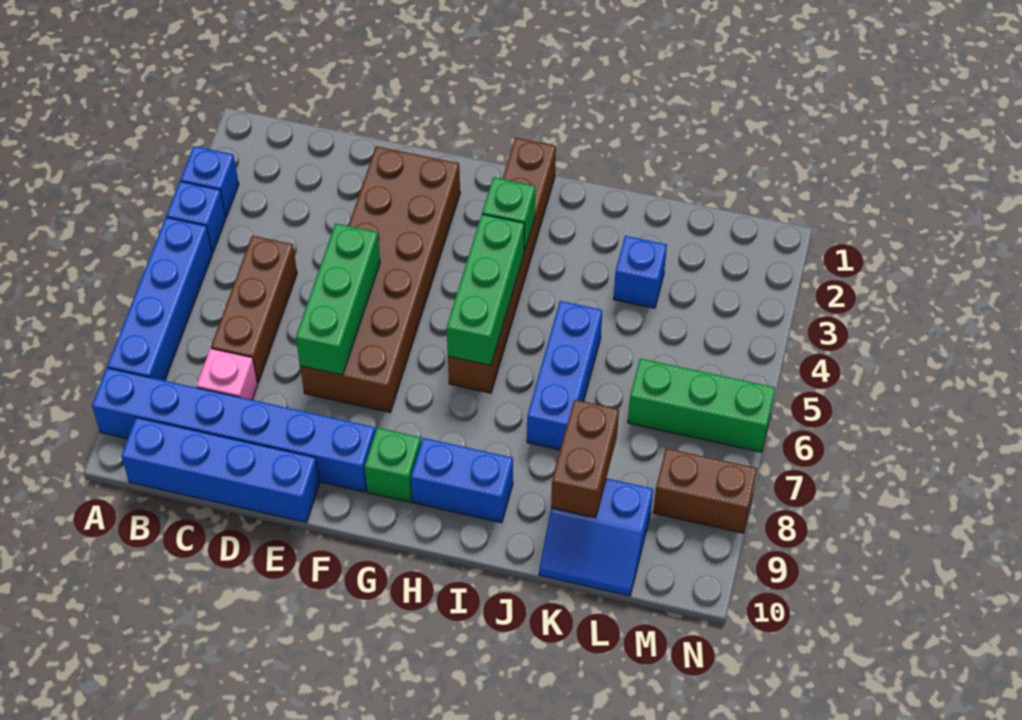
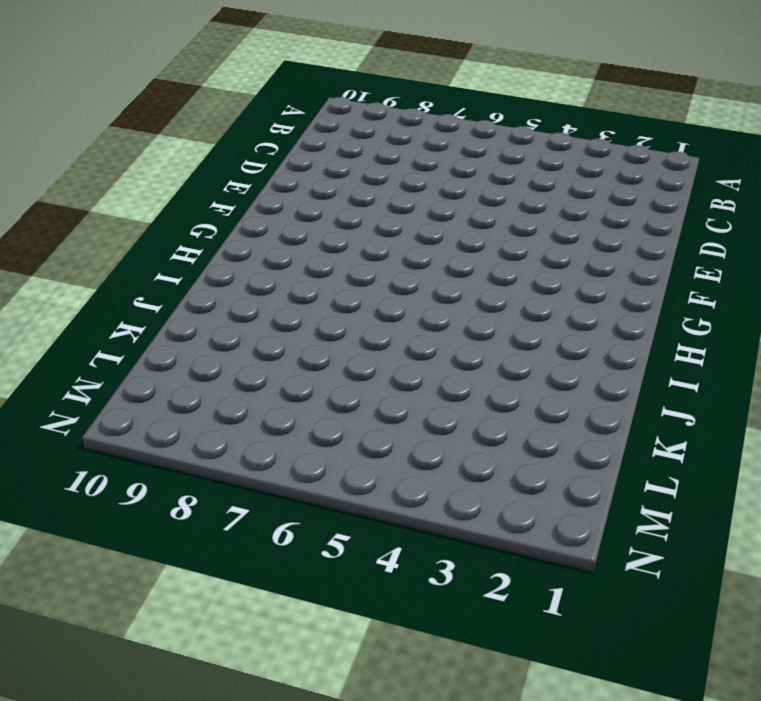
none -> blue 1x1 brick [180,146,239,218]
none -> blue 1x1 brick [166,181,226,253]
none -> blue 1x4 brick [107,217,212,381]

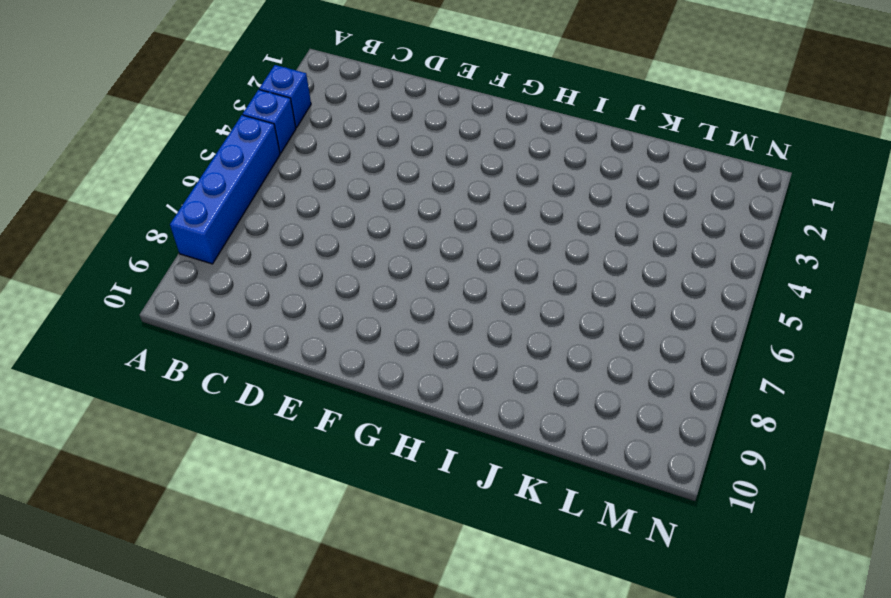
none -> blue 1x6 brick [92,368,375,492]
none -> blue 1x4 brick [121,418,320,523]
none -> brown 1x3 brick [211,236,297,383]

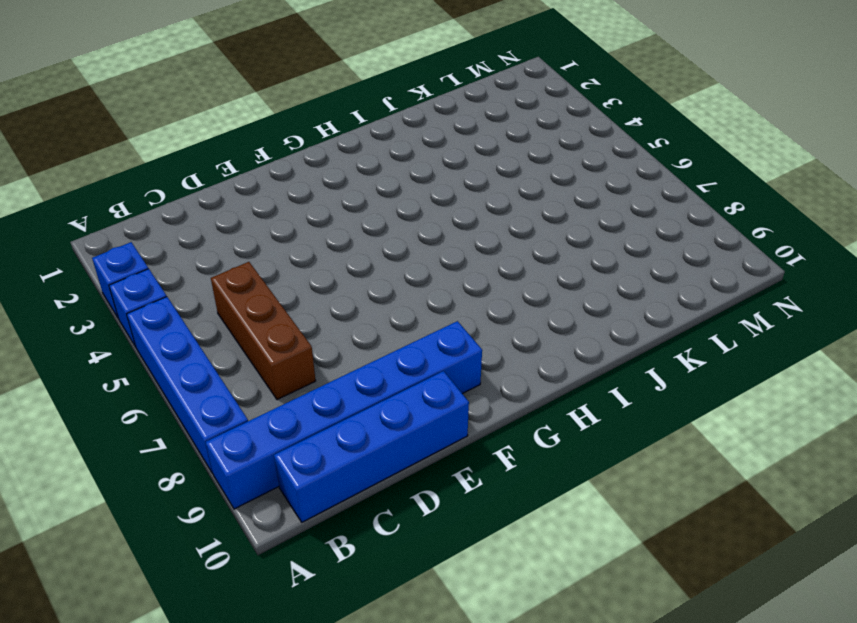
none -> pink 1x1 brick [197,348,258,400]
none -> brown 2x6 brick [300,146,460,412]
none -> green 1x1 brick [365,428,421,502]

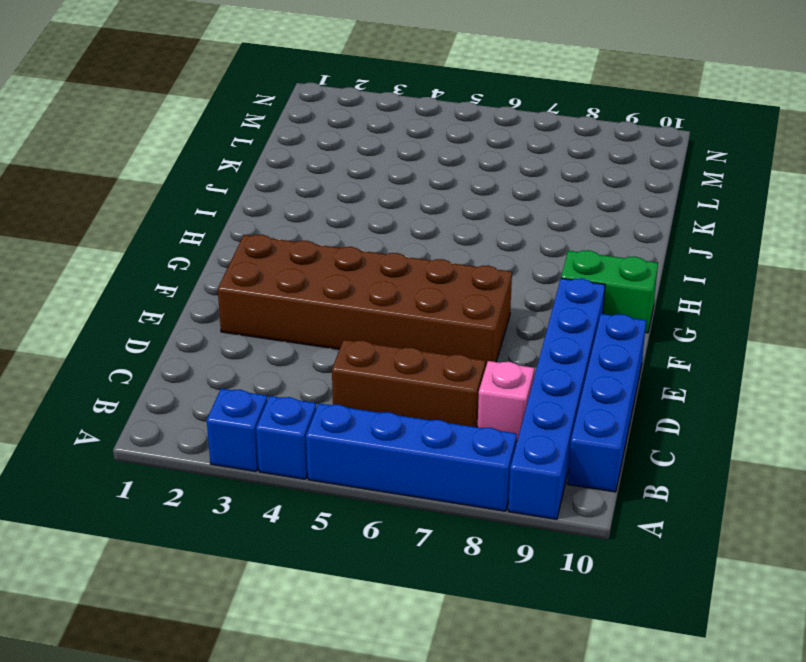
green 1x2 brick [561,250,658,333] -> green 1x1 brick [365,428,421,502]
none -> brown 1x6 brick [448,138,556,393]
none -> blue 1x2 brick [411,438,513,523]
none -> blue 1x3 brick [527,301,602,450]

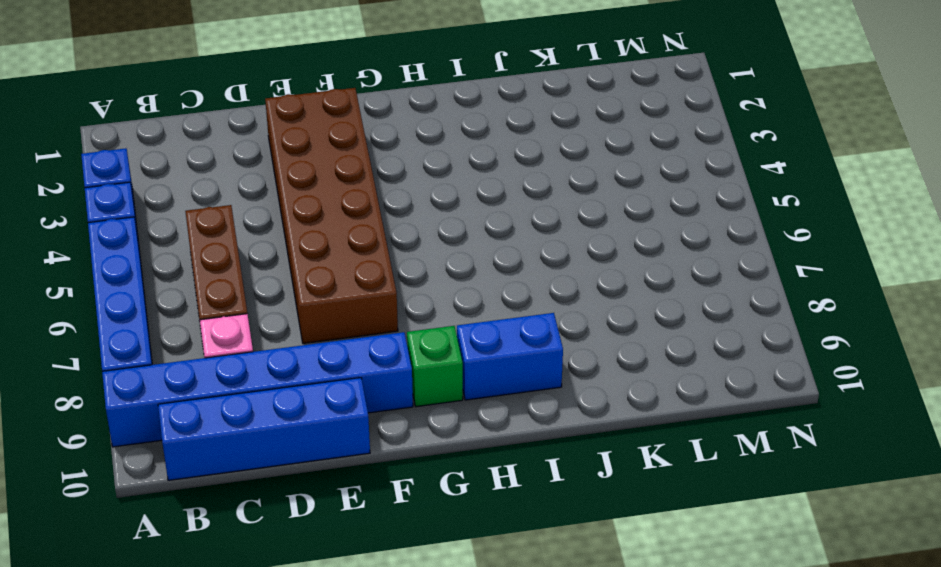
none -> brown 1x6 brick [448,138,556,393]
none -> blue 1x3 brick [527,301,602,450]
none -> blue 1x1 brick [613,236,667,308]

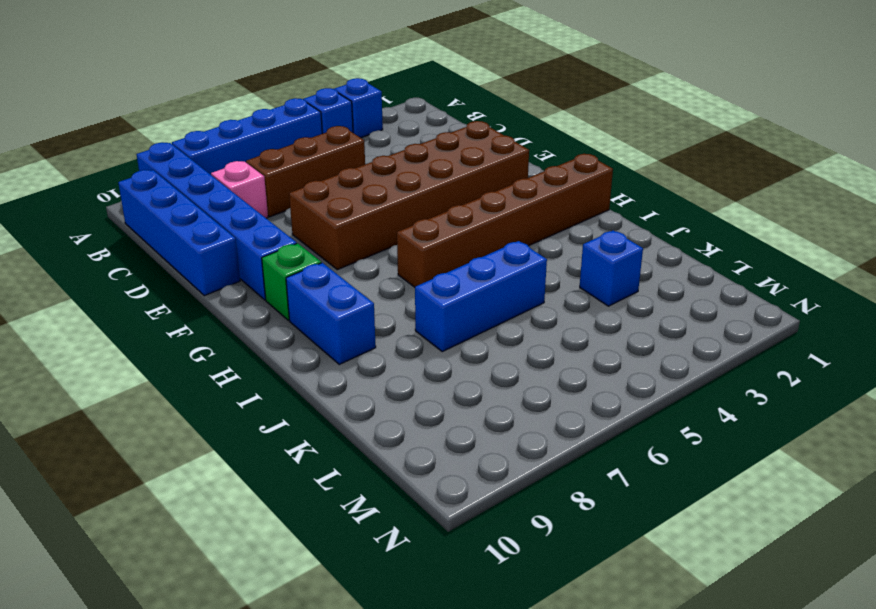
none -> blue 2x2 slope [539,478,653,596]
none -> green 1x3 brick [628,359,775,452]
none -> brown 1x2 brick [653,448,757,533]

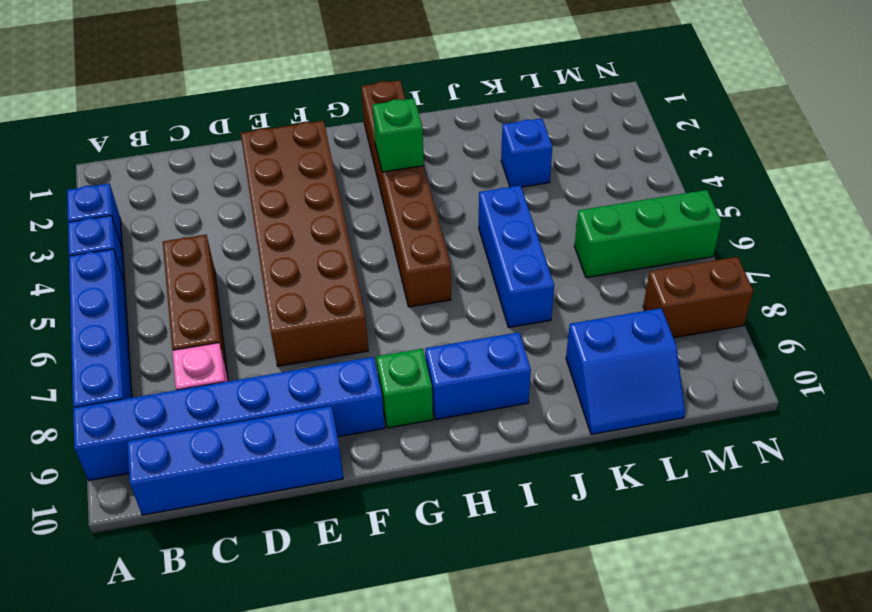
none -> green 1x3 brick [296,223,380,375]
none -> green 1x3 brick [447,214,524,365]
none -> brown 1x2 brick [551,400,619,518]

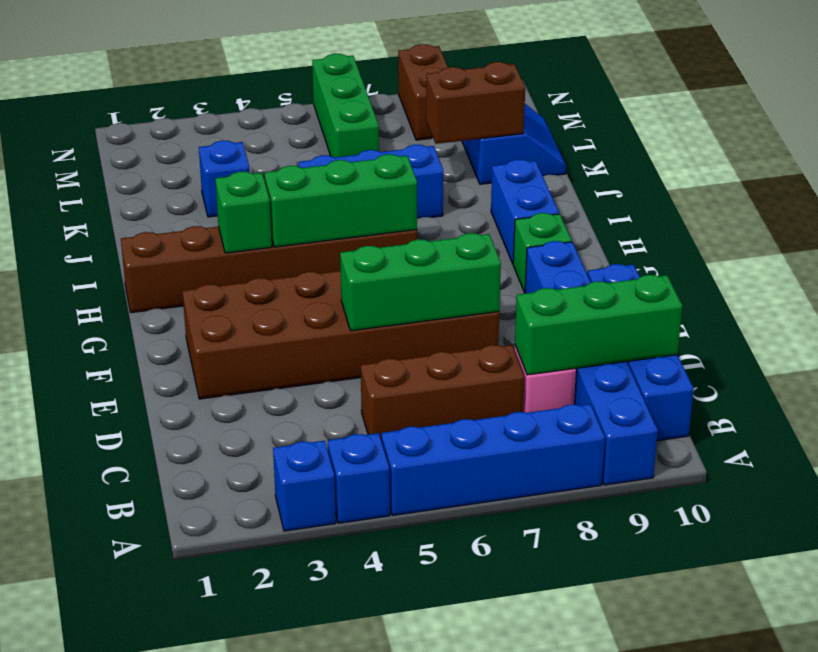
green 1x3 brick [515,275,682,375] -> none

